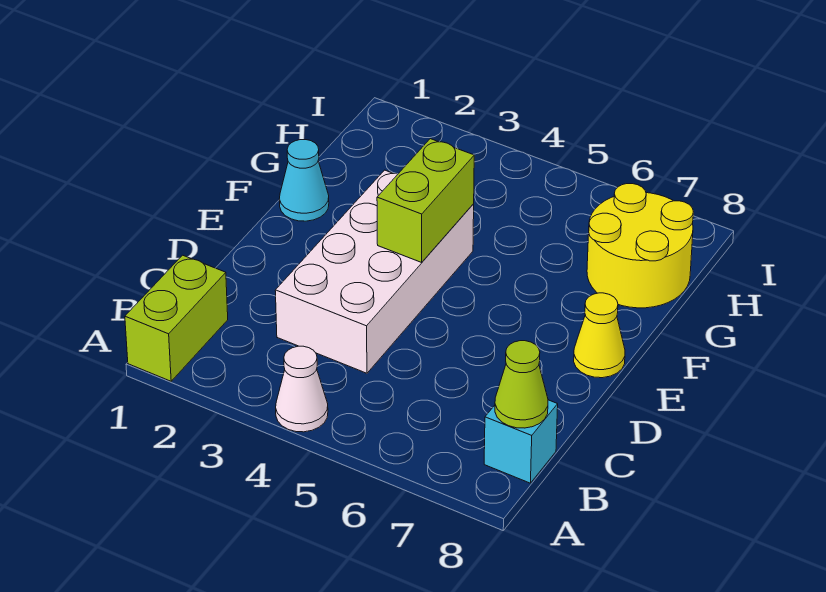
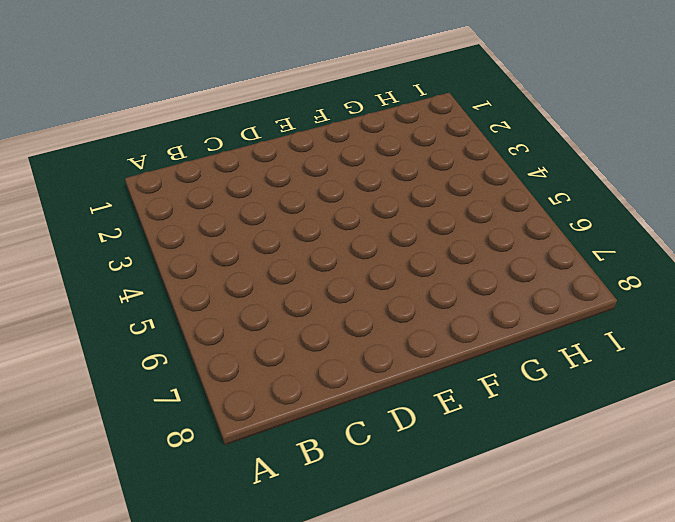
none -> lime 1x2 brick [125,255,228,381]
none -> white 1x1 cone [276,346,328,432]

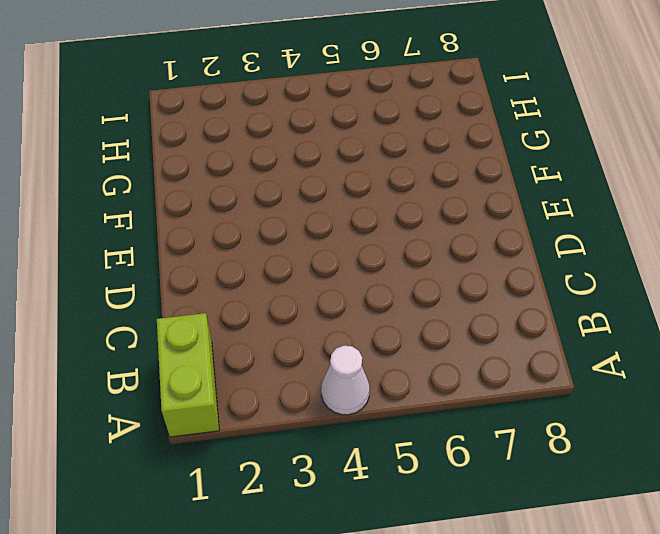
none -> cyan 1x1 brick [484,400,558,483]
none -> white 2x4 brick [275,170,474,373]

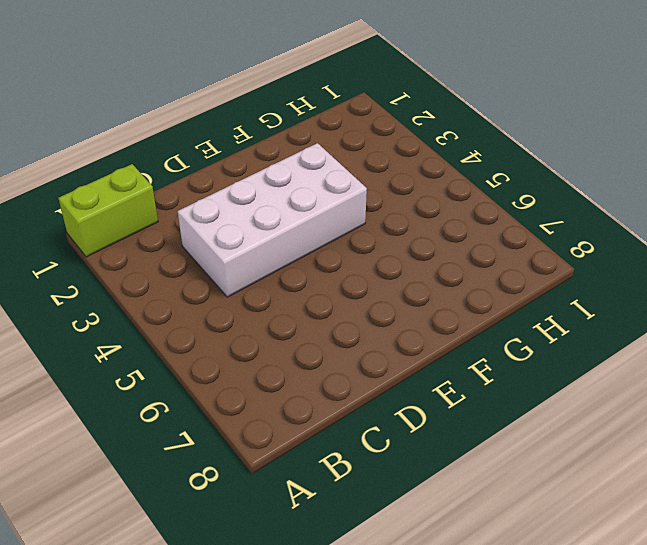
none -> white 1x1 cone [276,346,328,432]
none -> cyan 1x1 brick [484,400,558,483]

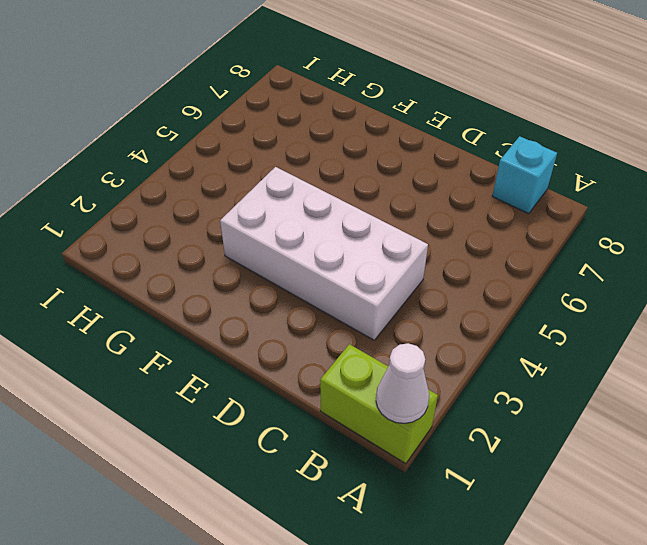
white 1x1 cone [376,343,429,423] -> white 1x1 cone moved to [276,346,328,432]
none -> yellow 1x1 cone [574,293,625,378]
none -> cyan 1x1 cone [279,140,329,221]

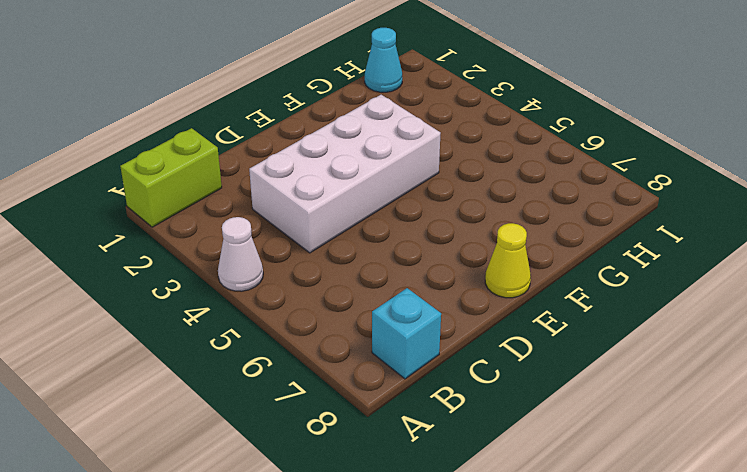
cyan 1x1 cone [365,28,402,92] -> cyan 1x1 cone moved to [279,140,329,221]
none -> yellow 2x2 round brick [587,184,693,308]
none -> lime 1x1 cone [495,341,548,428]

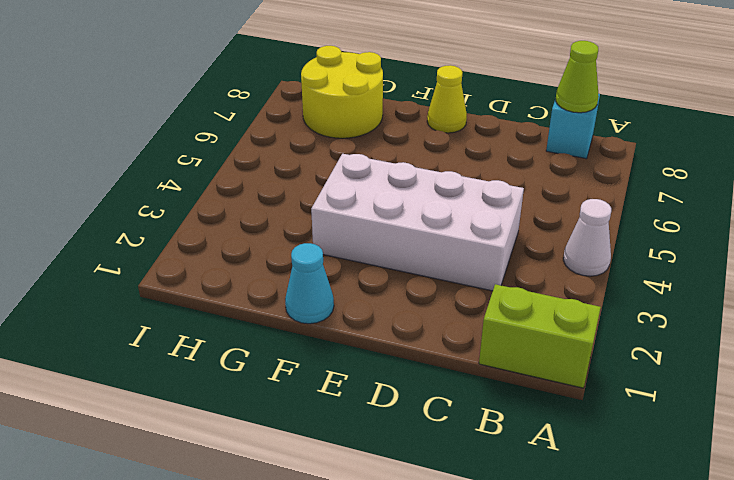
none -> lime 1x2 brick [377,139,474,262]

